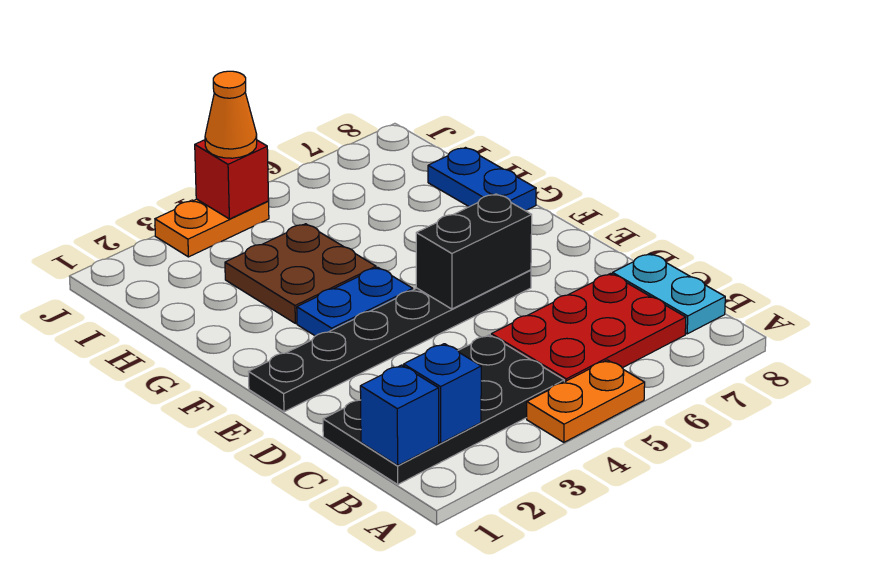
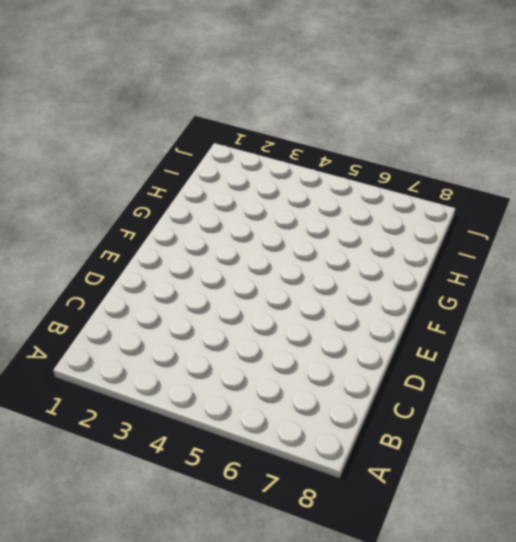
none -> orange 1x2 plate [527,360,645,442]
none -> black 2x4 plate [323,335,564,484]
none -> red 2x3 plate [491,273,686,382]

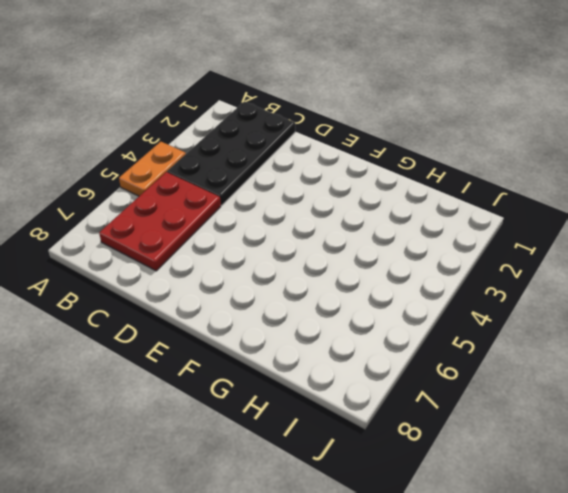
none -> cyan 1x2 plate [612,254,725,334]
none -> black 1x6 plate [249,270,531,412]
none -> blue 1x2 plate [297,267,413,336]

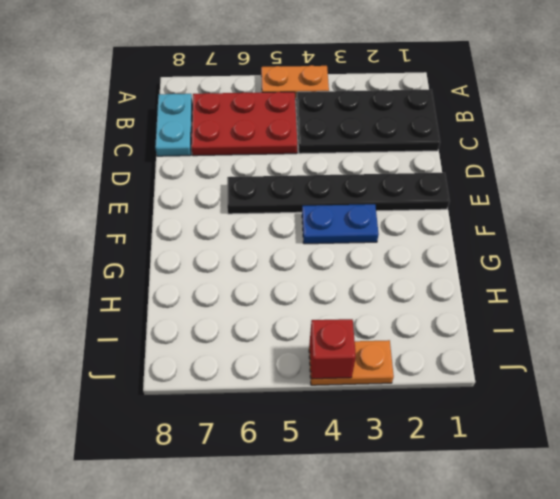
none -> brown 2x2 plate [225,224,376,323]
none -> blue 1x2 plate [428,148,536,211]
none -> blue 1x1 brick [360,365,439,465]

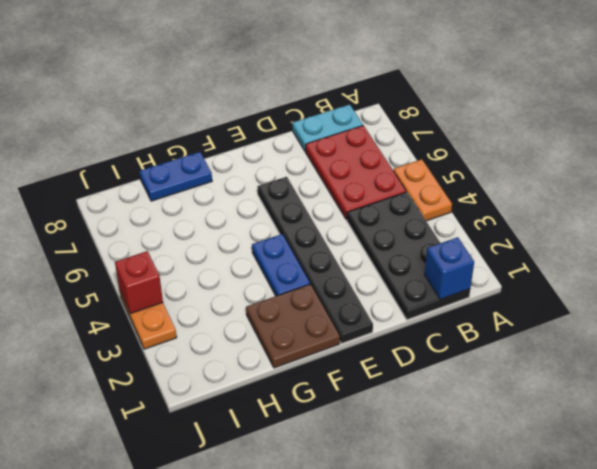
brown 2x2 plate [246,284,340,368] -> brown 2x2 plate moved to [225,224,376,323]
none -> blue 1x1 brick [404,344,481,443]
none -> black 1x2 brick [416,194,532,309]
none -> orange 1x1 cone [205,71,257,158]

